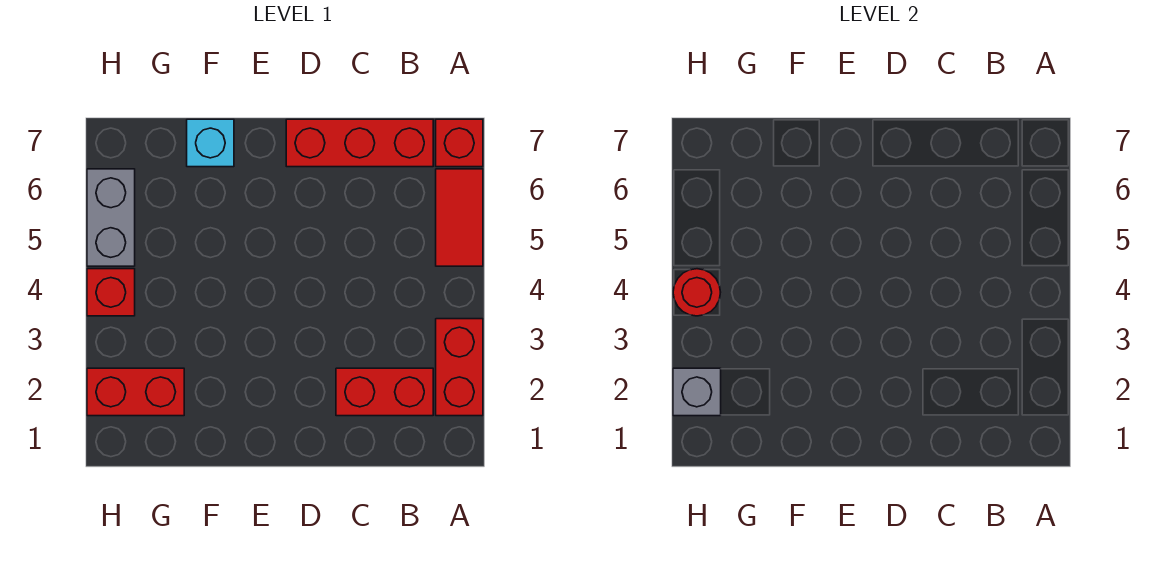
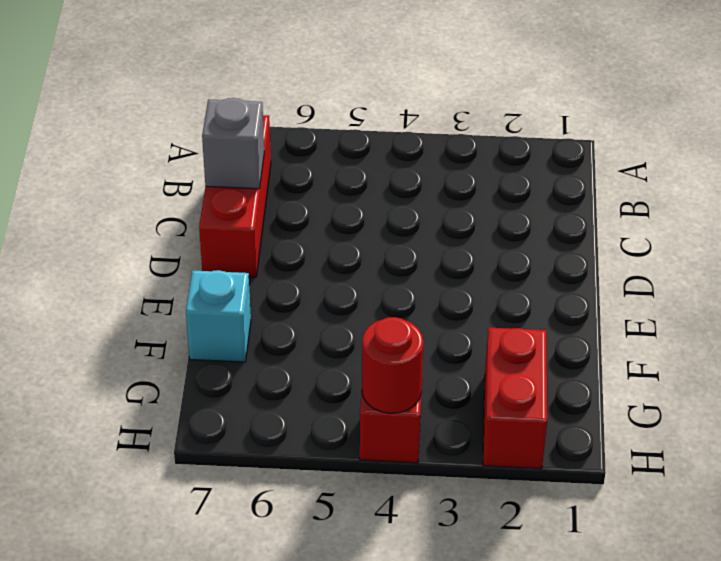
grey 1x1 brick [202,98,264,189] -> grey 1x1 brick moved to [673,368,721,416]
none -> red 1x2 brick [436,319,483,416]
none -> red 1x2 tile [436,169,483,266]

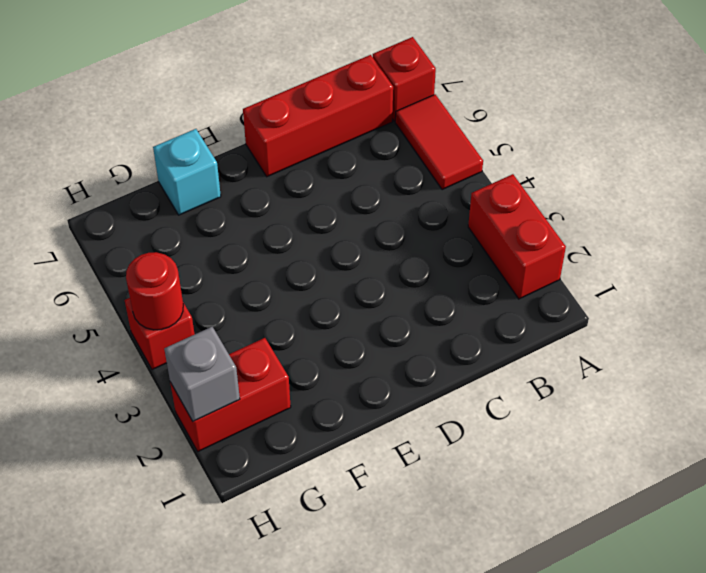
none -> red 1x2 brick [336,368,433,416]
none -> grey 1x2 brick [87,169,135,266]

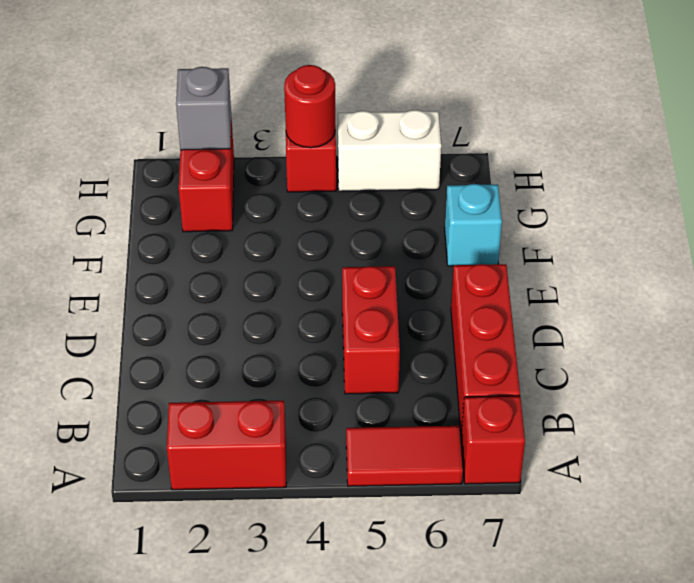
red 1x2 brick [342,266,400,394] -> red 1x2 brick moved to [336,368,433,416]
white 1x2 brick [338,110,441,191] -> grey 1x2 brick [87,169,135,266]

